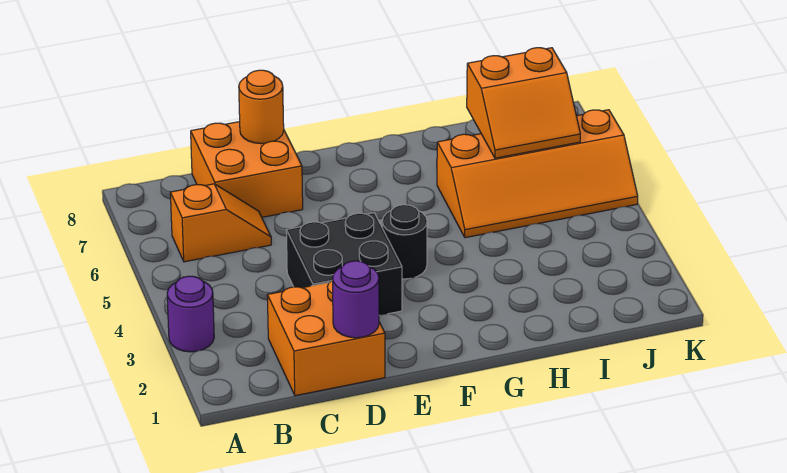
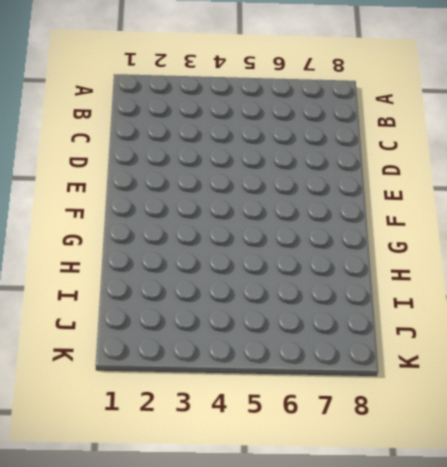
none -> purple 1x1 round brick [167,276,214,352]
none -> orange 1x2 slope [170,184,271,262]

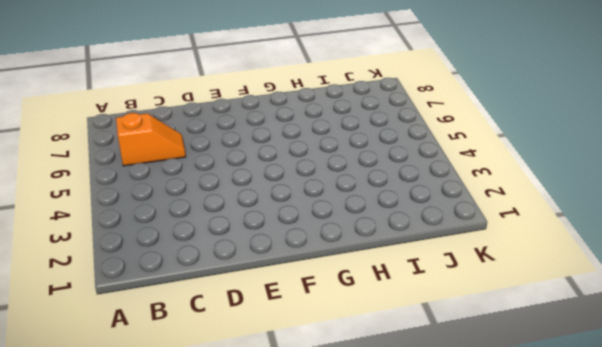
none -> purple 1x1 round brick [167,276,214,352]
none -> orange 2x2 brick [267,280,385,396]

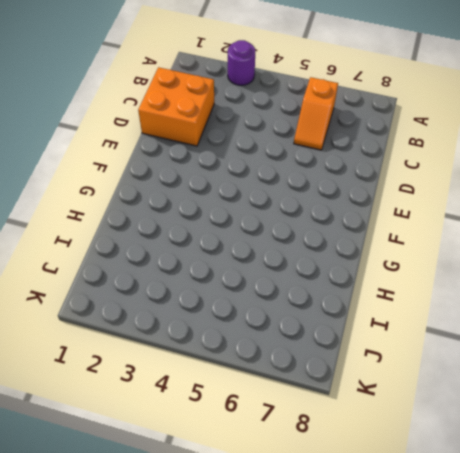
none -> orange 2x2 brick [191,122,303,217]
none -> black 2x2 brick [286,213,402,316]

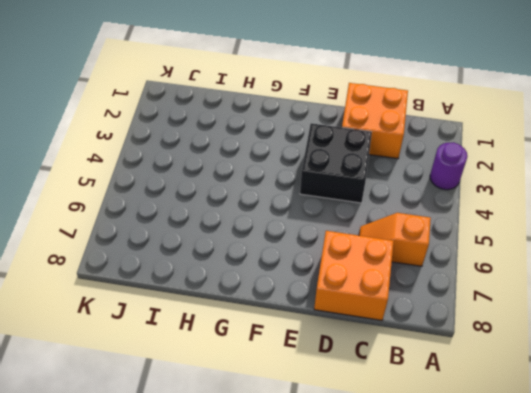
none -> black 1x1 round brick [382,205,427,279]
none -> orange 2x4 slope [437,110,638,238]

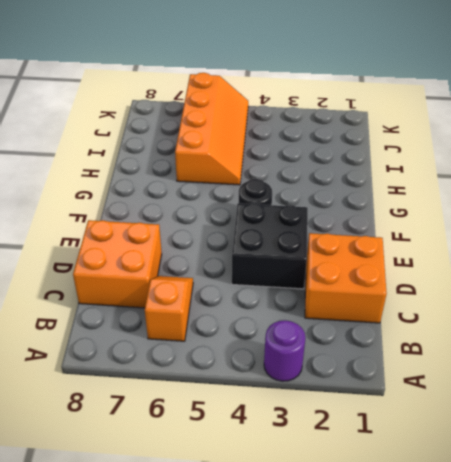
none -> purple 1x1 round brick [333,261,379,338]
none -> orange 1x1 round brick [239,70,284,144]

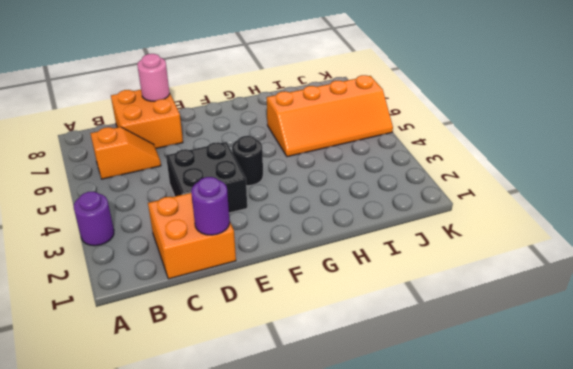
pink 1x1 round brick [137,54,170,101] -> orange 1x1 round brick [239,70,284,144]
none -> orange 2x2 slope [467,48,580,158]

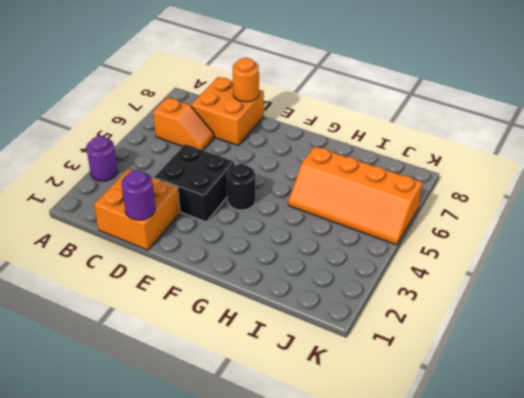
none -> orange 2x2 slope [467,48,580,158]

